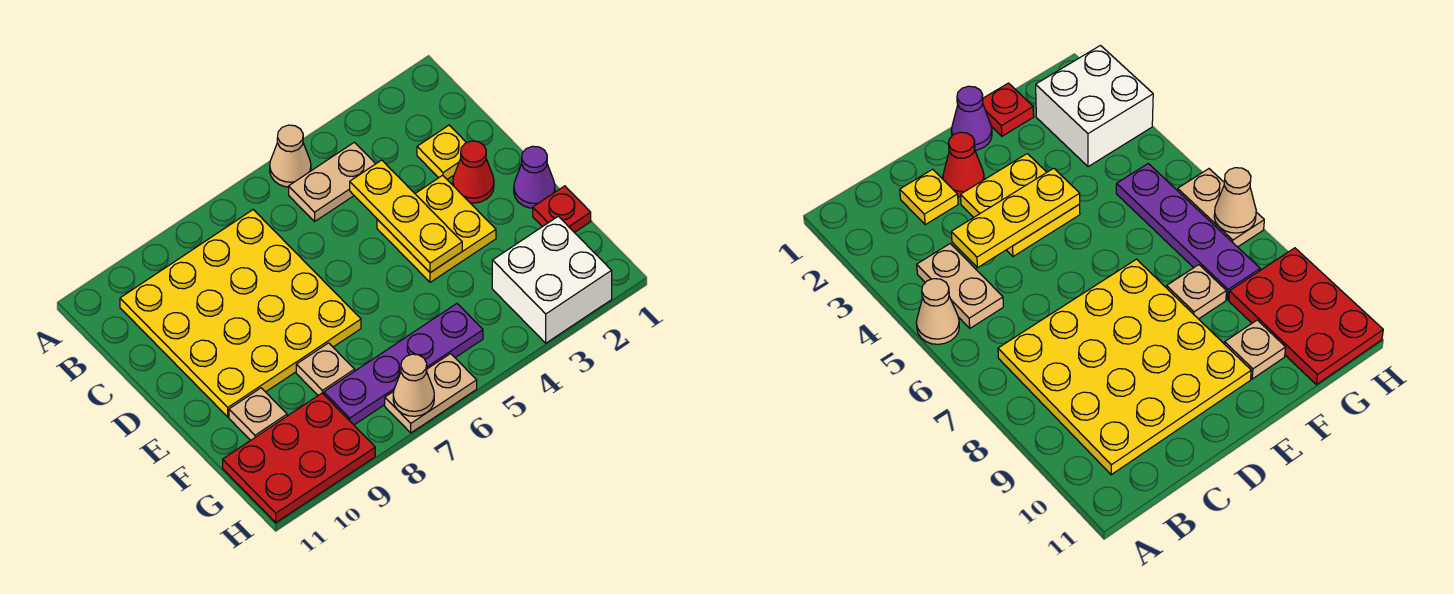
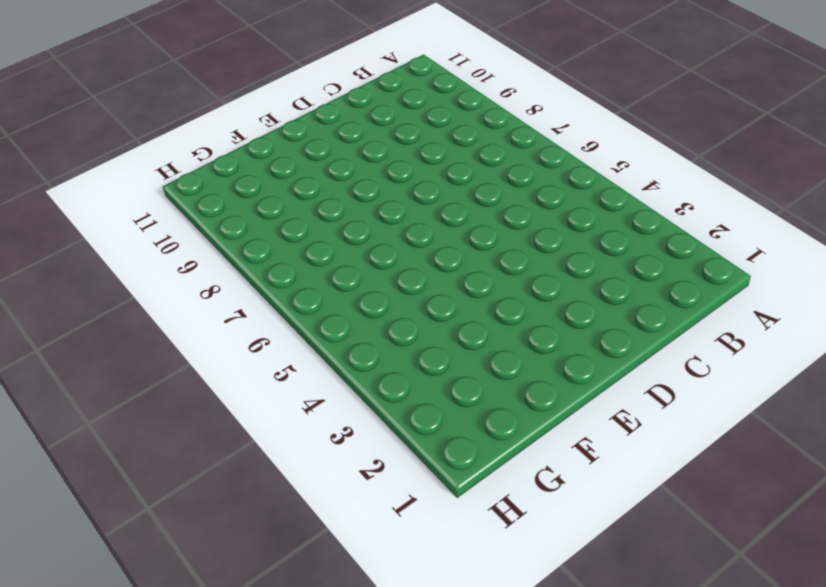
none -> tan 1x1 cone [270,125,311,187]
none -> tan 1x2 plate [289,142,375,221]
none -> yellow 4x4 plate [120,210,361,417]

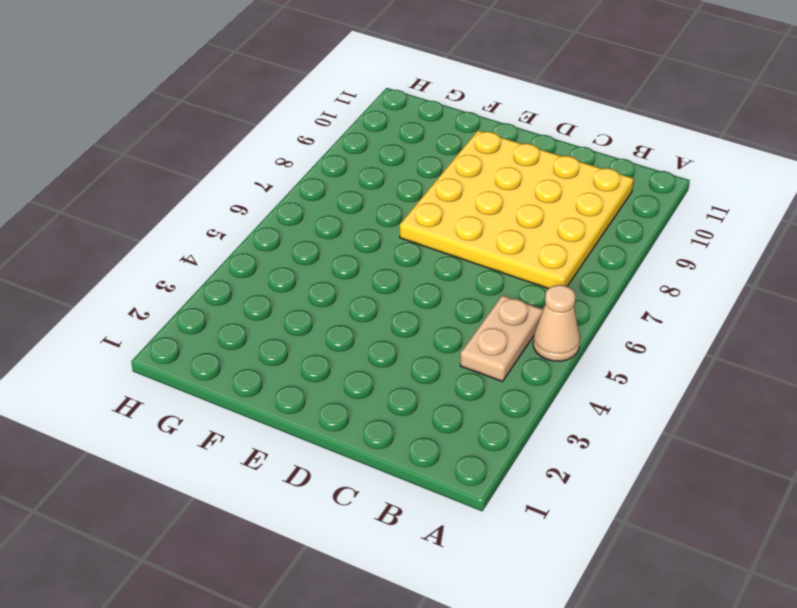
none -> yellow 1x1 plate [417,125,466,179]
none -> red 1x1 cone [453,141,494,203]
none -> yellow 2x2 plate [377,175,496,282]

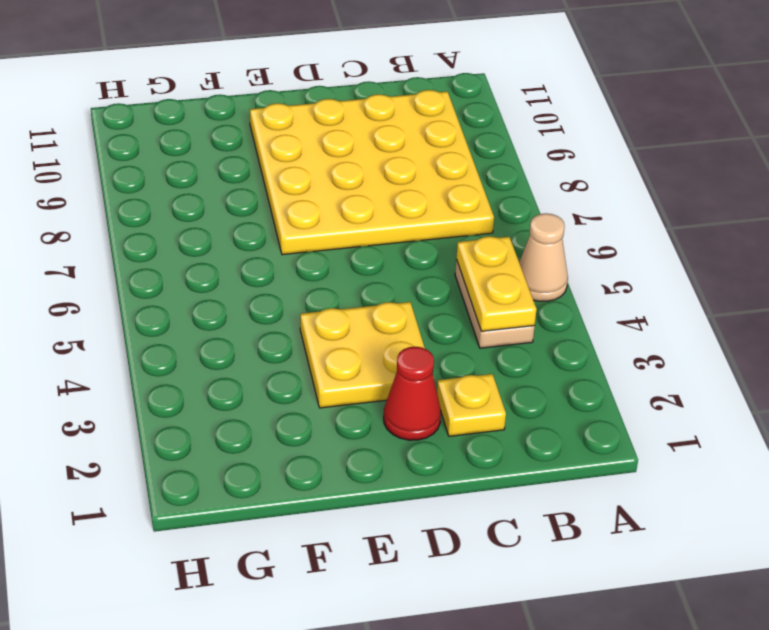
yellow 1x2 plate [456,236,537,331] -> none
none -> purple 1x1 cone [514,146,555,208]
none -> red 1x1 plate [533,186,591,233]
none -> tan 1x1 plate [296,343,355,395]

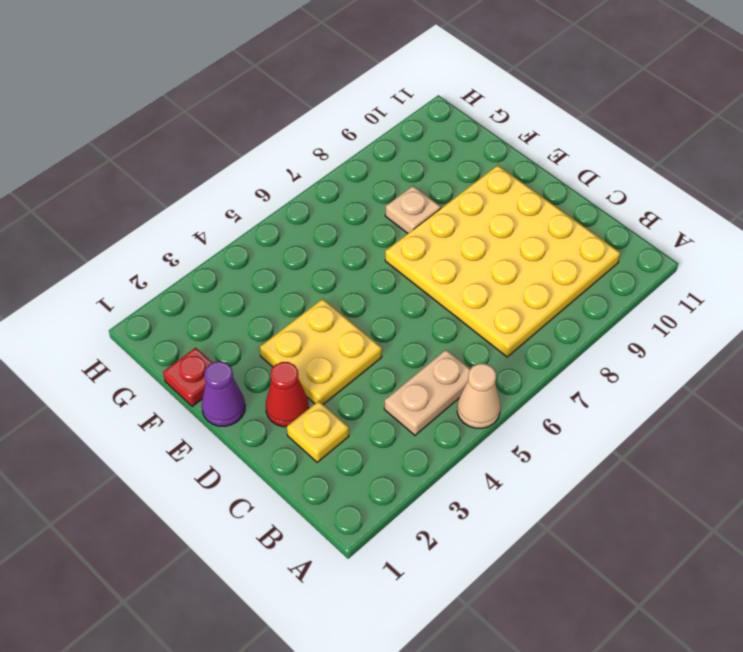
none -> tan 1x1 plate [229,388,287,440]
none -> white 2x2 brick [492,216,612,343]
none -> purple 1x4 plate [324,304,483,425]

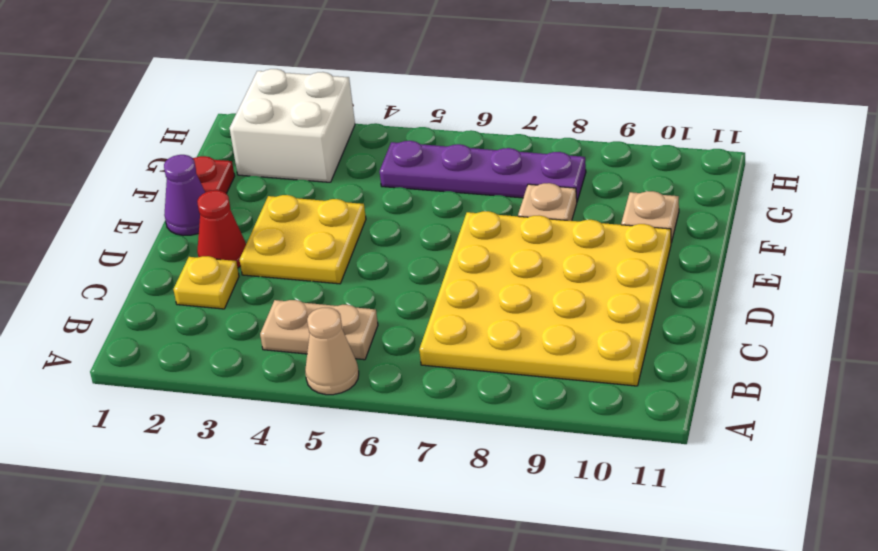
none -> red 2x3 plate [223,393,375,523]
none -> tan 1x2 plate [385,354,477,433]
none -> yellow 1x3 plate [350,160,462,273]

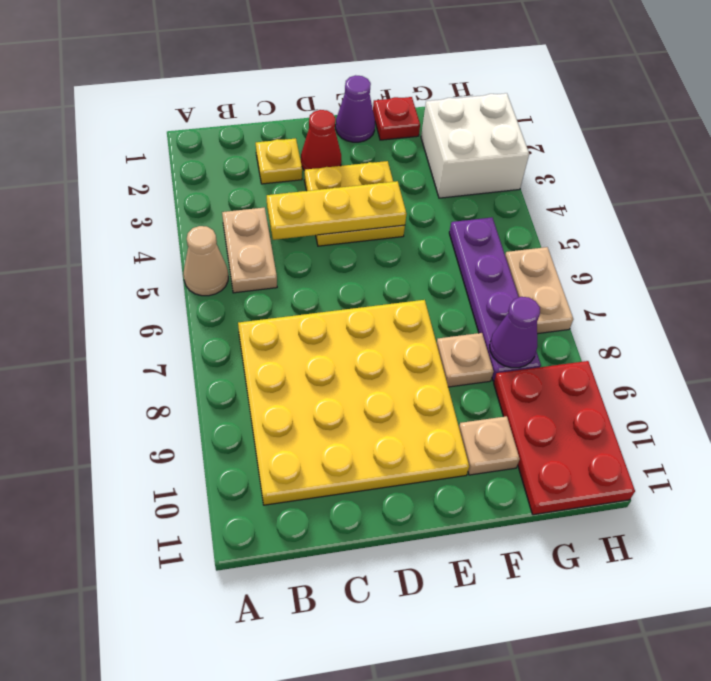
purple 1x1 cone [490,297,540,368] -> none
none -> tan 1x1 cone [393,354,434,416]

